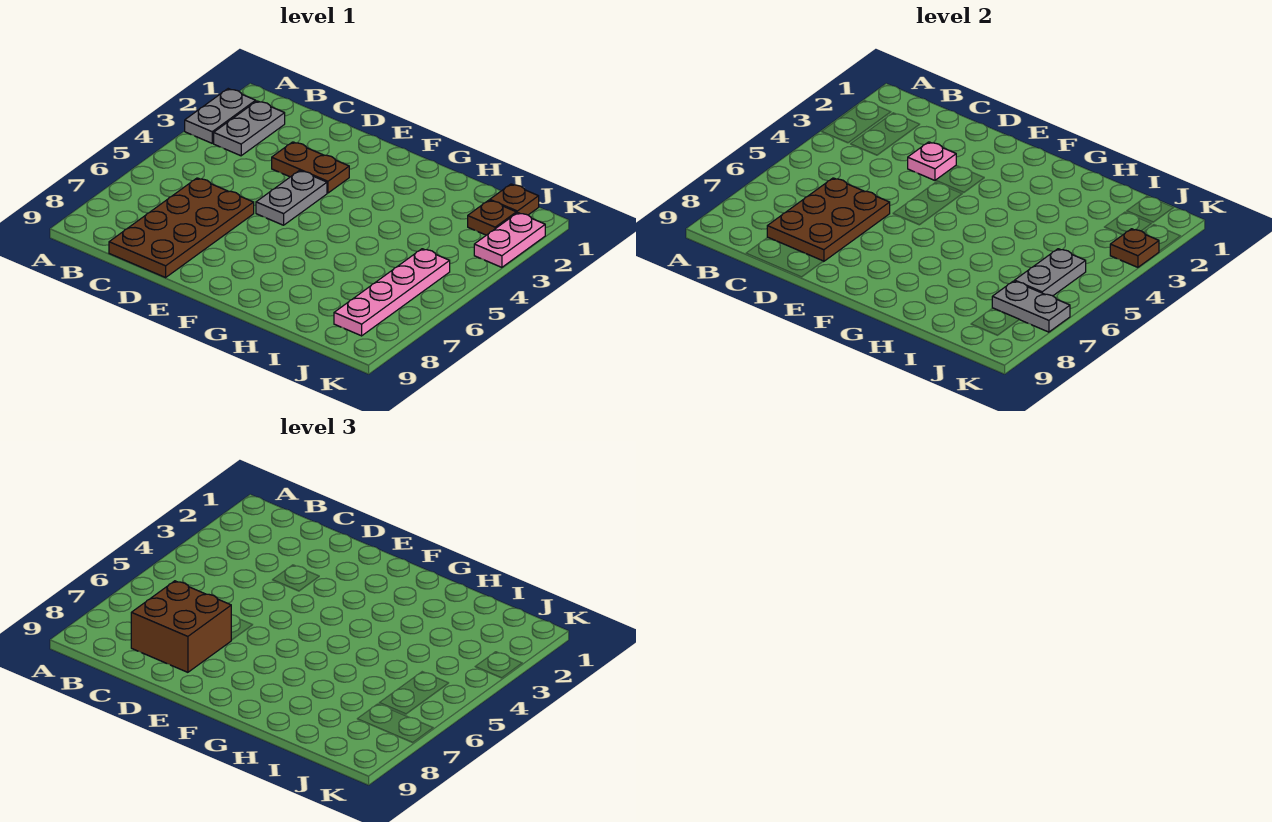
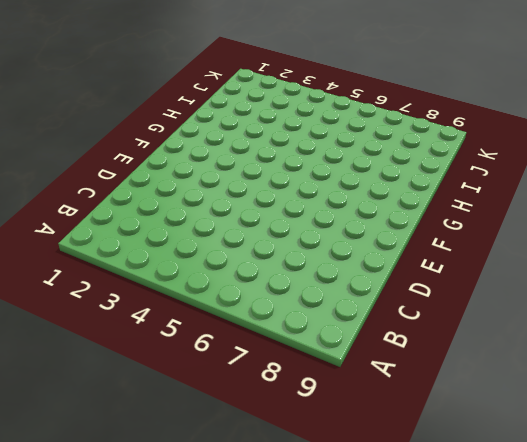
none -> grey 1x2 plate [185,89,256,143]
none -> grey 1x2 plate [214,101,285,156]
none -> brown 2x4 plate [109,178,254,277]

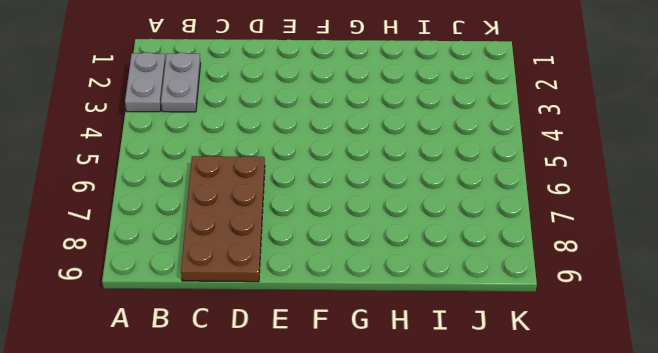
none -> brown 1x2 plate [272,142,349,193]
none -> grey 1x2 plate [256,171,327,225]
none -> brown 1x1 plate [490,184,539,215]

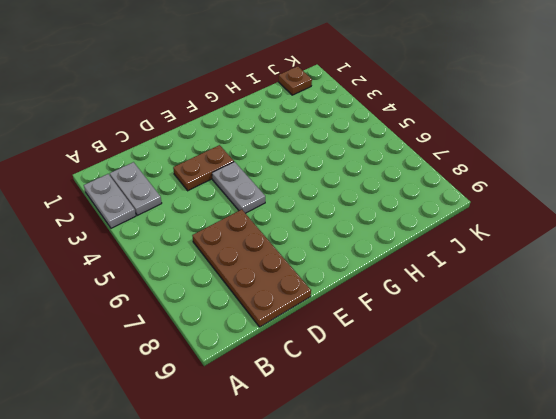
none -> brown 1x1 plate [468,200,516,235]
none -> pink 1x4 plate [334,249,450,336]
none -> pink 1x2 plate [474,213,545,267]

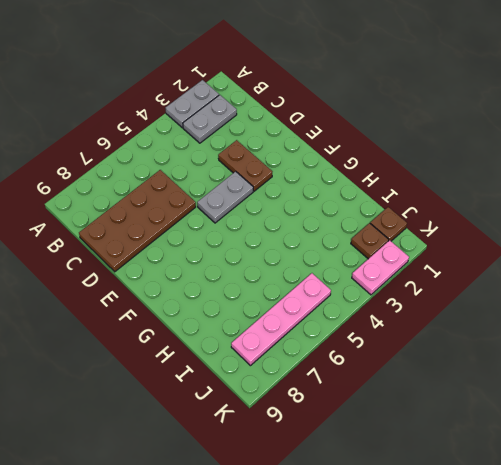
none -> brown 2x3 plate [767,178,890,261]
none -> pink 1x1 plate [908,142,956,180]
none -> grey 1x2 plate [1015,249,1086,296]

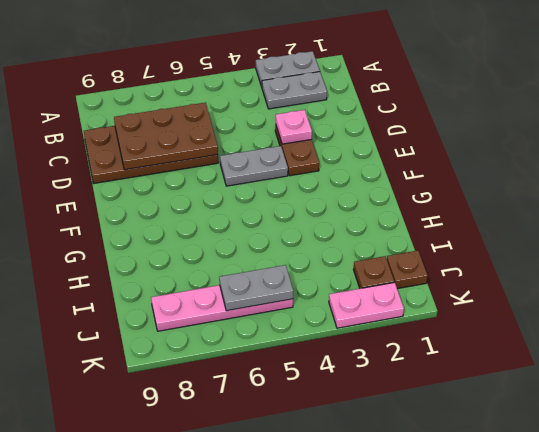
none -> grey 1x2 plate [992,281,1070,332]
none -> brown 1x1 plate [1110,229,1159,267]
none -> brown 2x2 brick [131,581,231,672]

